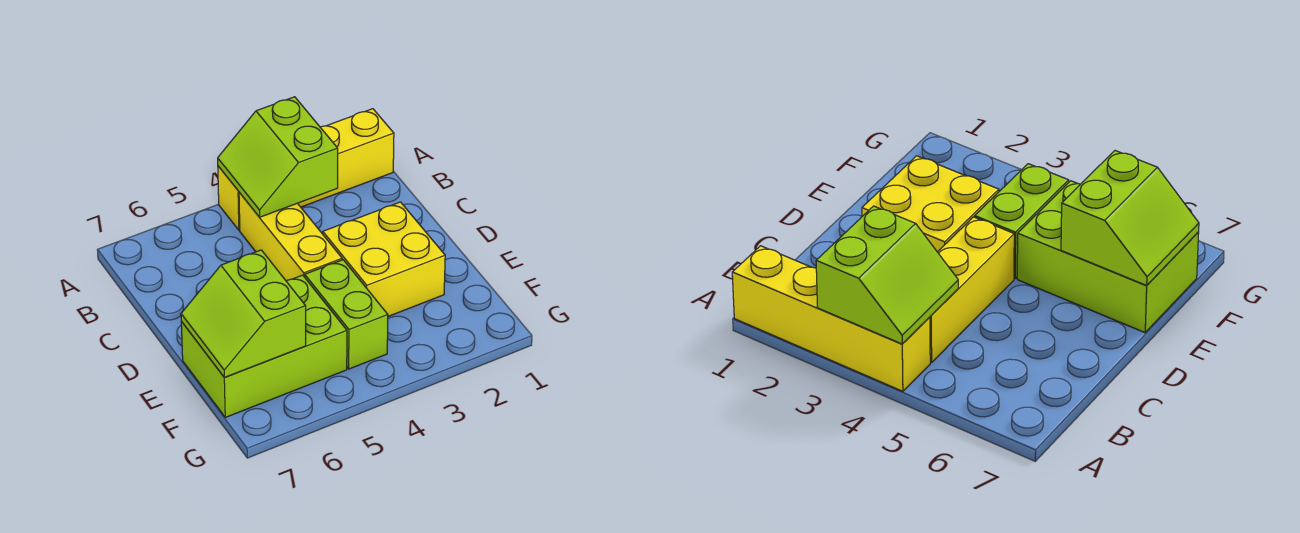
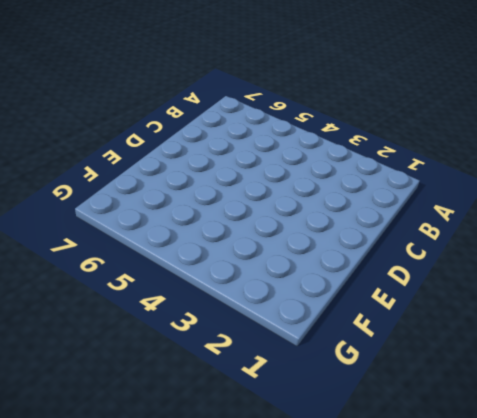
none -> yellow 1x4 brick [218,109,394,230]
none -> yellow 1x3 brick [239,193,342,281]

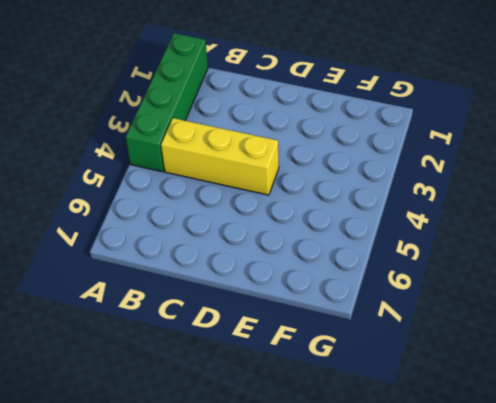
green 1x4 brick [126,33,208,172] -> yellow 1x4 brick [218,109,394,230]
none -> yellow 2x2 brick [323,202,445,316]
none -> lime 1x2 brick [305,260,388,369]

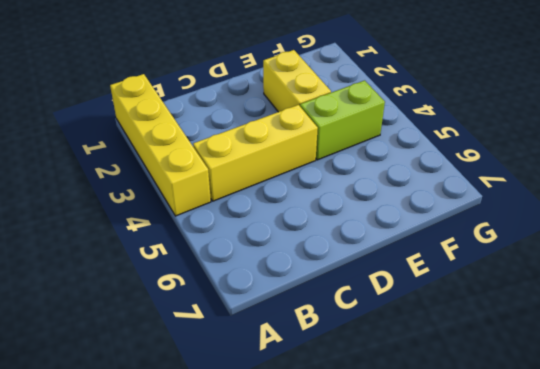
yellow 1x2 brick [263,50,331,112] -> yellow 2x2 brick [323,202,445,316]
none -> lime 2x3 brick [181,275,347,417]
none -> lime 2x2 slope [218,97,338,217]

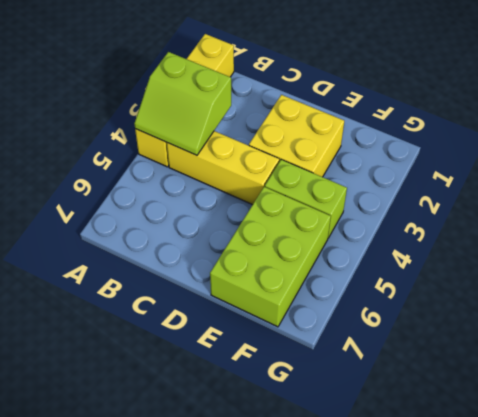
none -> lime 2x2 slope [181,250,306,378]

